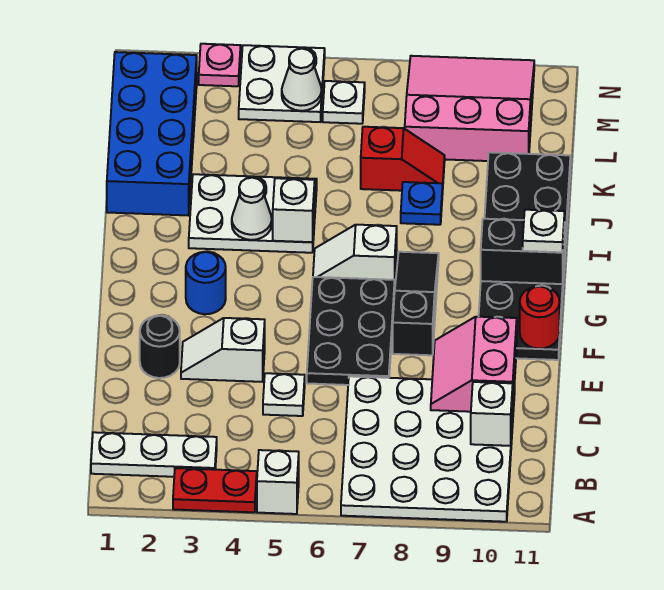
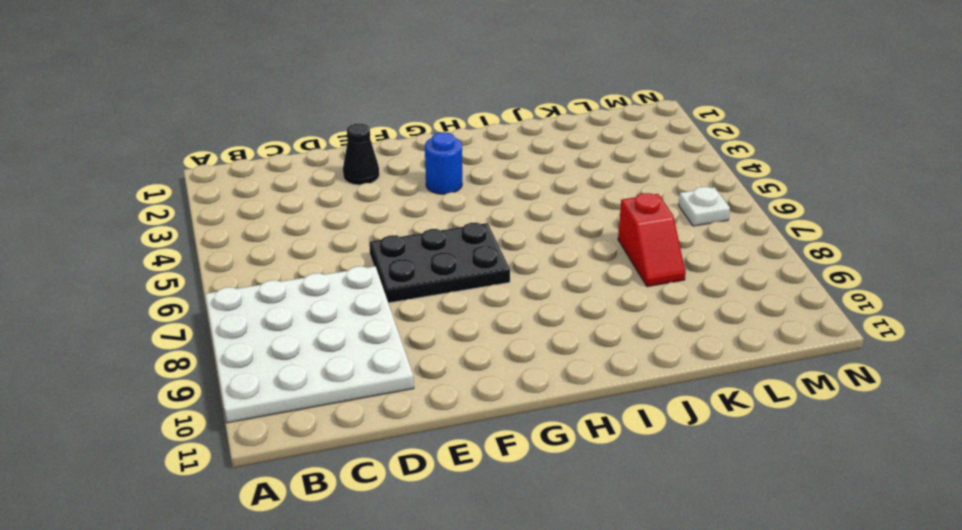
black 1x1 cone [343,124,379,185] -> black 1x1 round brick [140,316,180,378]
none -> red 1x2 plate [173,468,257,512]
none -> white 1x1 brick [257,450,299,514]
none -> white 1x3 plate [91,432,217,477]

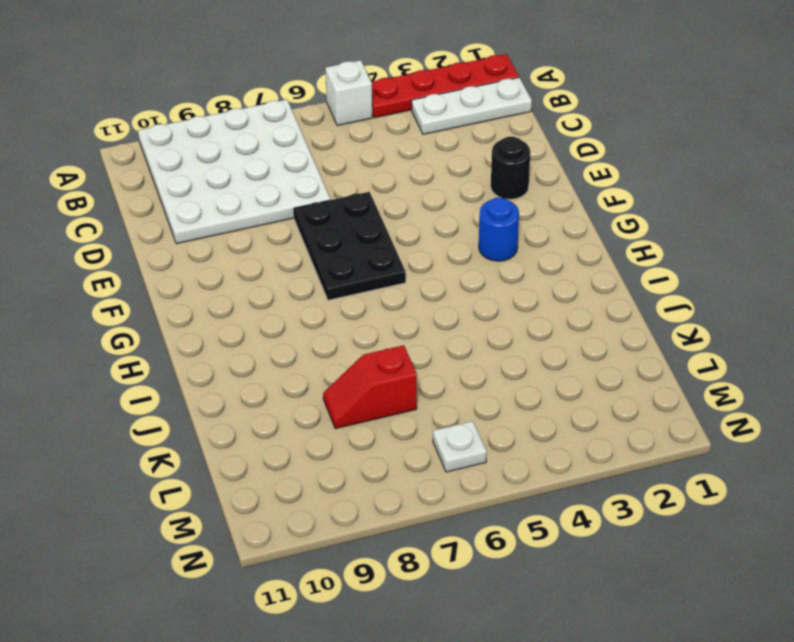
red 1x4 plate [372,54,519,118] -> red 1x2 plate [173,468,257,512]
none -> white 1x1 plate [263,373,305,416]
none -> white 1x2 slope [181,318,265,382]
none -> black 1x3 slope [393,252,439,355]

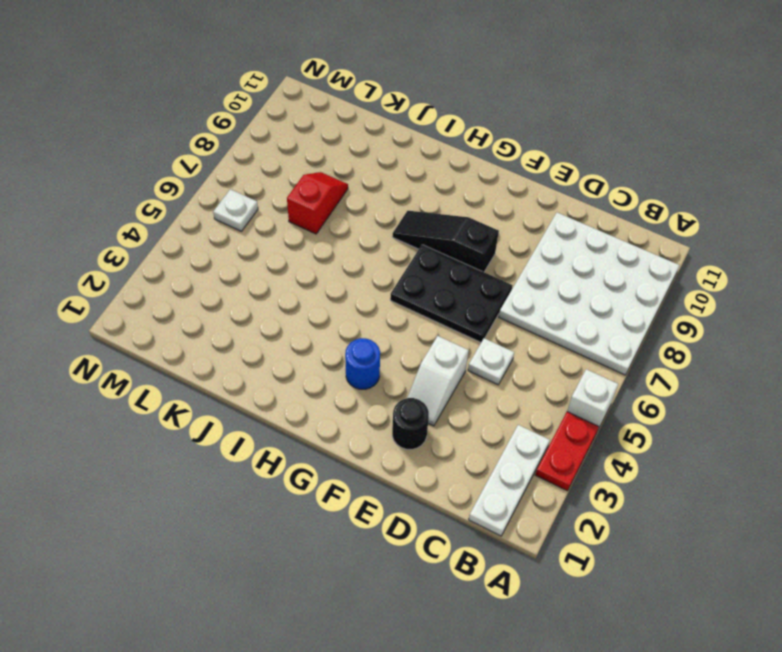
none -> black 2x6 plate [479,152,571,360]
none -> white 1x2 slope [313,225,397,280]
none -> white 2x3 plate [189,174,317,253]

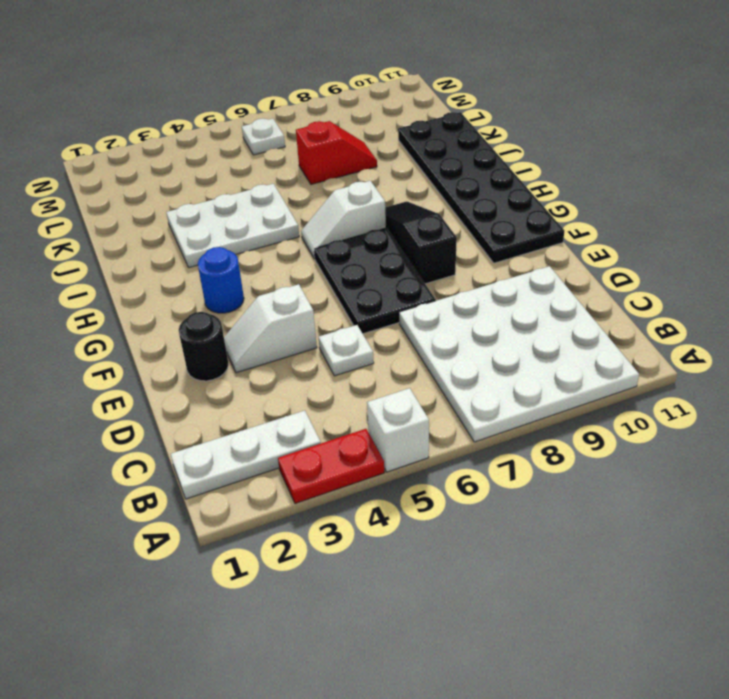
none -> blue 2x4 brick [107,52,197,215]
none -> blue 1x1 plate [401,182,443,225]
none -> pink 3x3 slope [405,56,534,161]

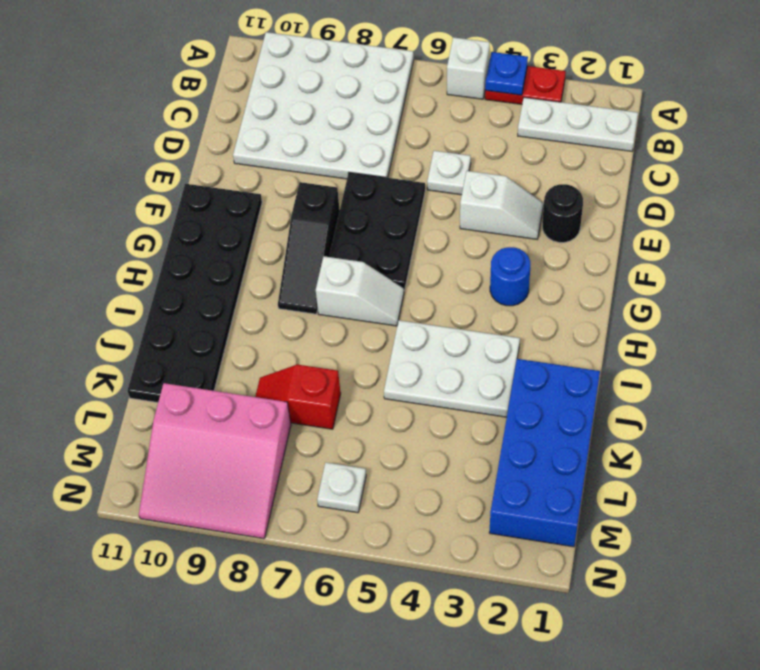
blue 1x1 plate [485,52,528,95] -> blue 1x1 plate moved to [401,182,443,225]
none -> white 2x2 plate [239,45,325,122]
none -> pink 1x1 plate [199,44,241,86]
none -> white 1x1 brick [471,382,513,446]

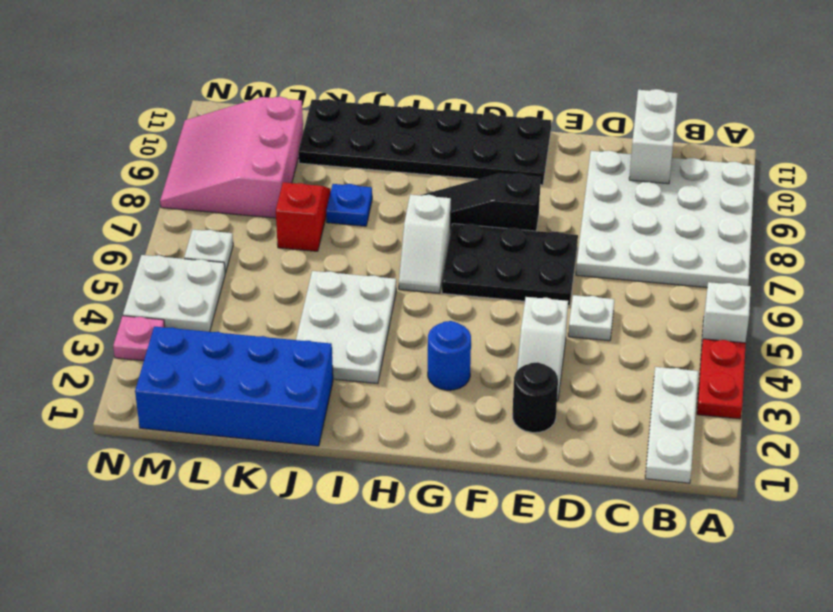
white 1x2 brick [629,89,678,184] -> white 1x1 brick [471,382,513,446]
none -> pink 2x2 slope [431,317,517,412]
none -> red 1x1 round brick [520,286,560,349]
none -> black 1x2 brick [481,219,565,284]

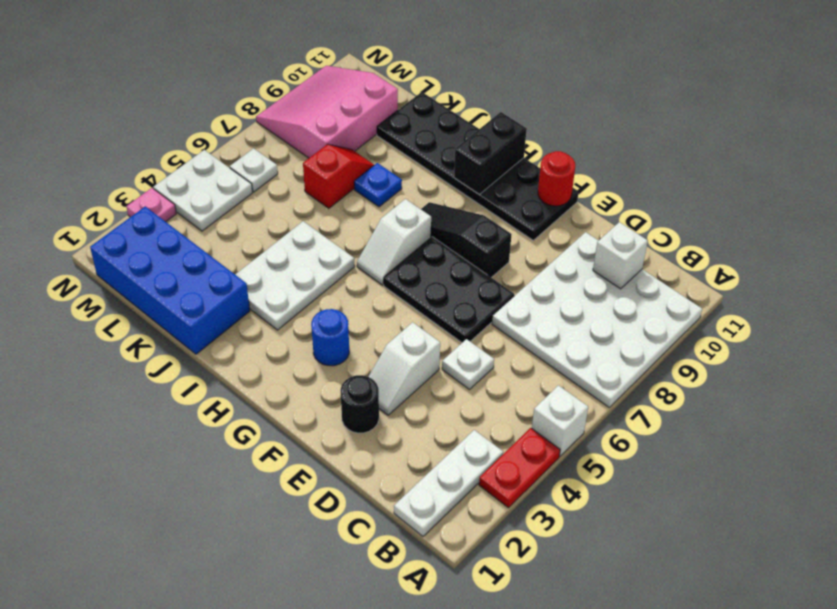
none -> pink 2x2 slope [431,317,517,412]
none -> white 1x1 cone [232,178,272,240]
none -> white 1x1 brick [273,178,315,242]

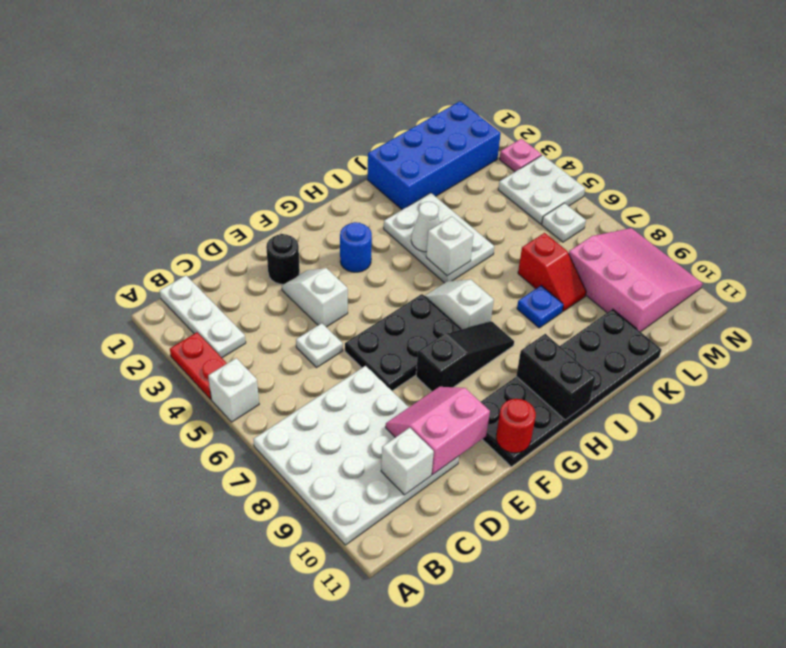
none -> white 1x1 cone [282,49,322,111]
none -> white 1x1 plate [523,210,565,252]

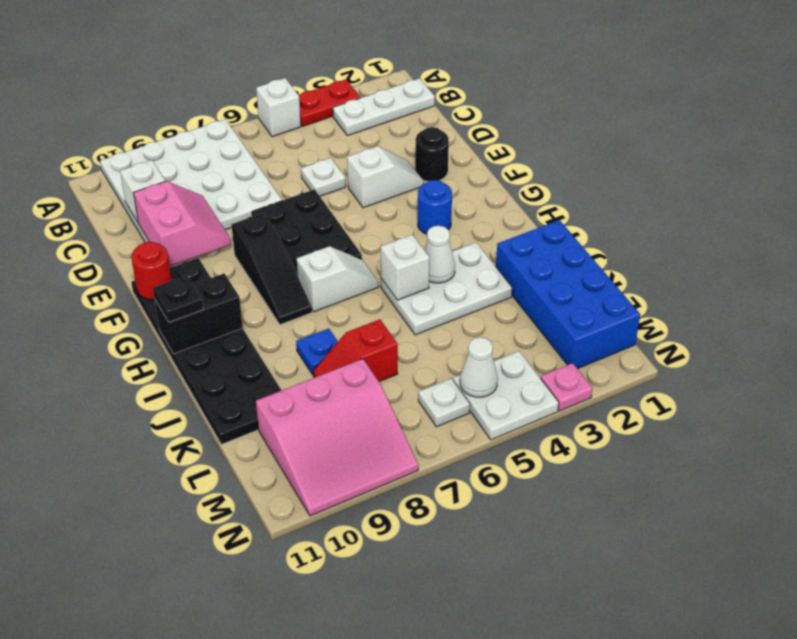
black 1x1 plate [153,276,203,322] -> white 1x1 plate [523,210,565,252]

